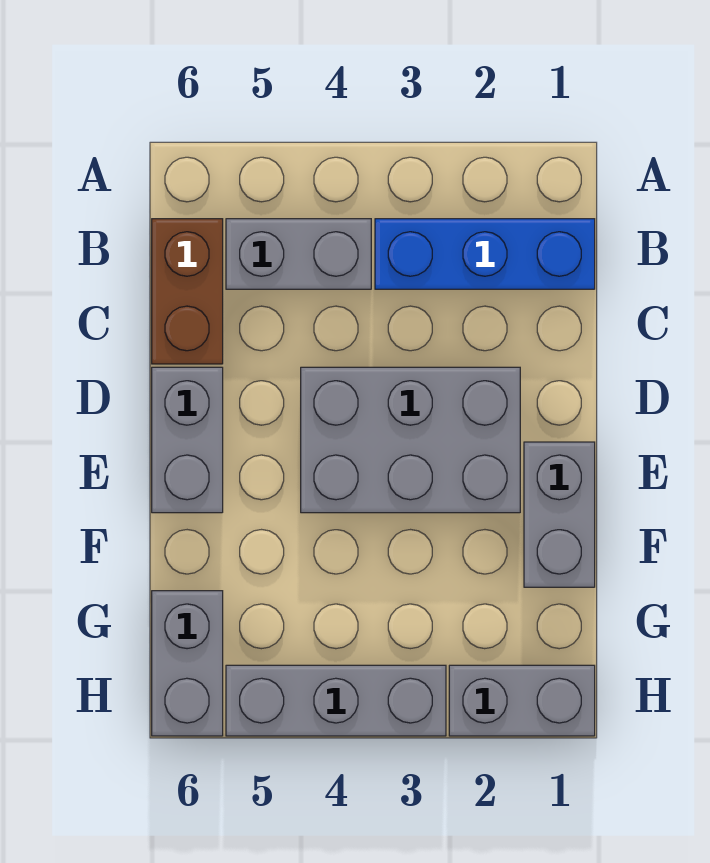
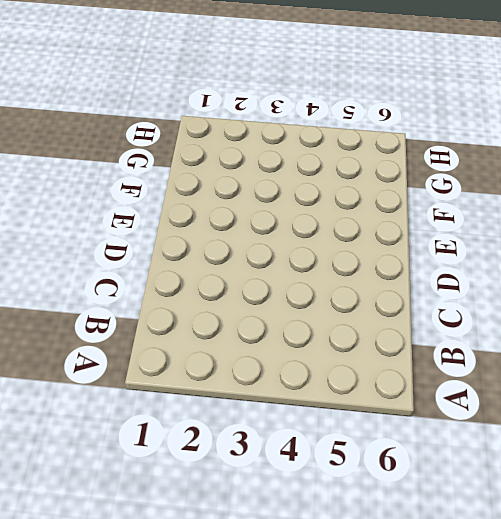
none -> blue 1x3 brick [375,219,595,289]
none -> grey 1x2 brick [226,219,371,289]

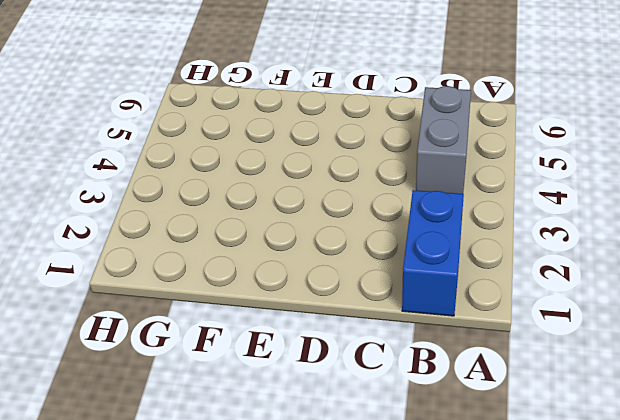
blue 1x2 brick [402,190,464,316] -> blue 1x3 brick [375,219,595,289]
none -> brown 1x2 brick [152,219,223,364]
none -> grey 2x3 brick [301,367,520,513]

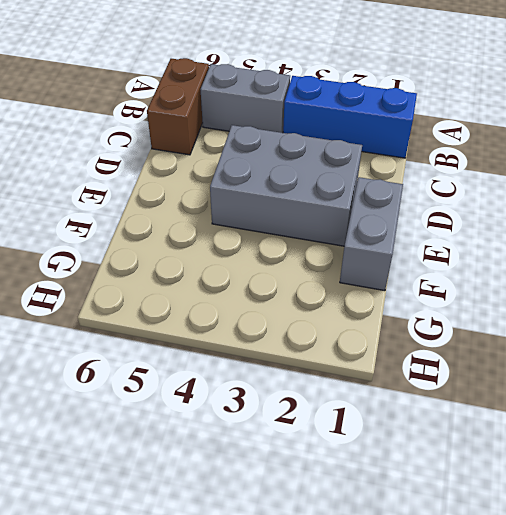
none -> grey 1x2 brick [152,367,223,513]
none -> grey 1x2 brick [152,591,223,736]

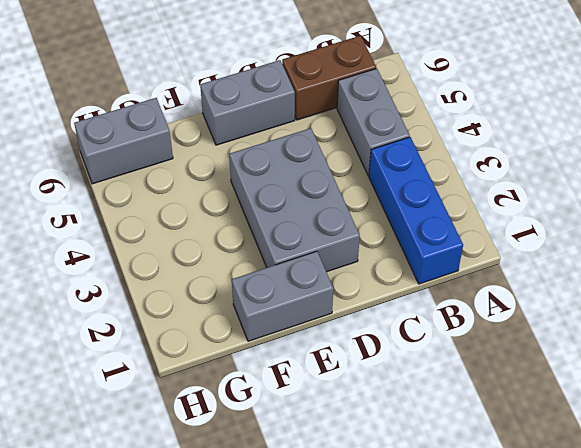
none -> grey 1x2 brick [449,665,595,736]
none -> grey 1x3 brick [226,665,446,736]

